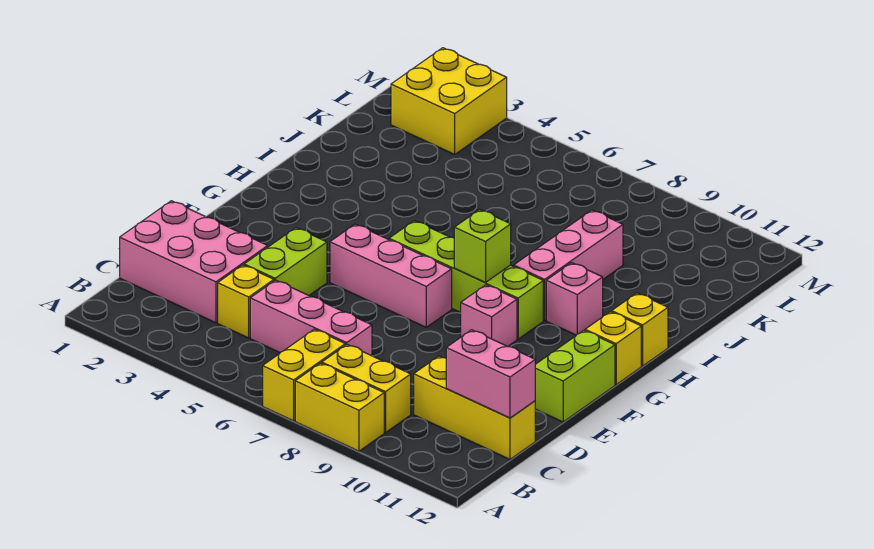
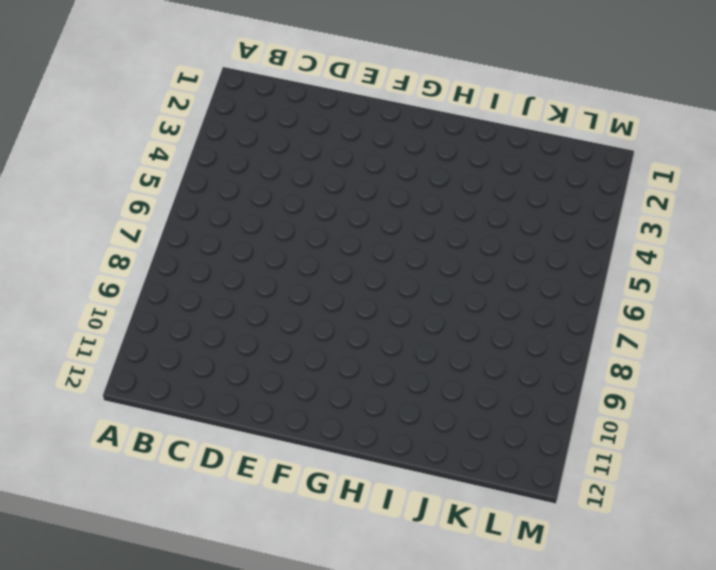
none -> yellow 1x2 brick [263,329,345,421]
none -> yellow 1x2 brick [295,363,384,451]
none -> yellow 1x2 brick [322,345,411,433]

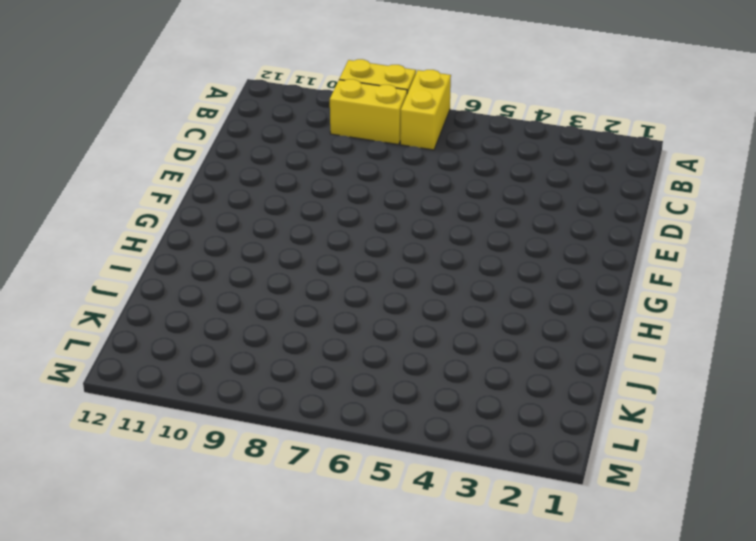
none -> pink 2x3 brick [120,201,268,323]
none -> yellow 1x1 brick [218,265,274,338]
none -> pink 1x3 brick [250,280,372,356]

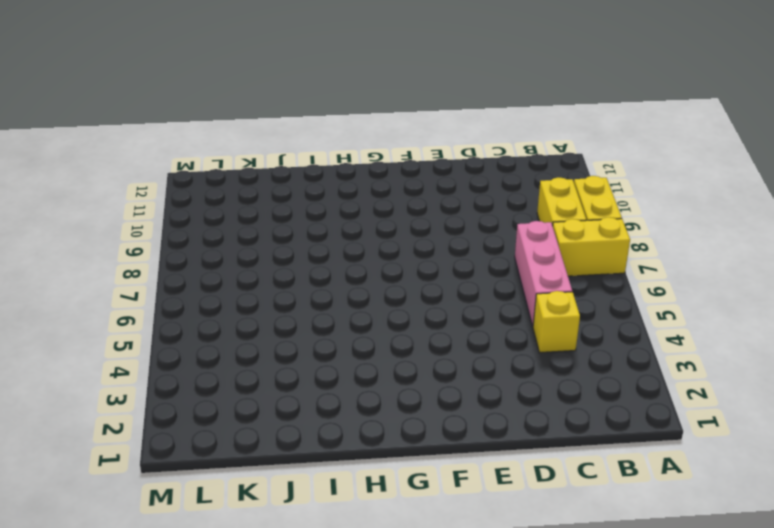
none -> pink 2x3 brick [120,201,268,323]
none -> yellow 1x3 brick [414,356,535,459]
none -> lime 1x2 brick [244,228,327,295]

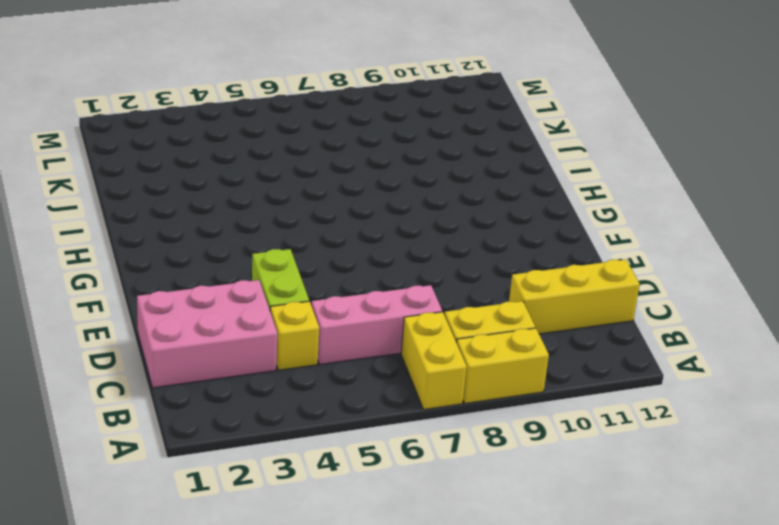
none -> lime 1x2 brick [535,331,615,422]
none -> pink 1x3 brick [330,224,452,327]
none -> pink 1x1 brick [461,285,517,347]

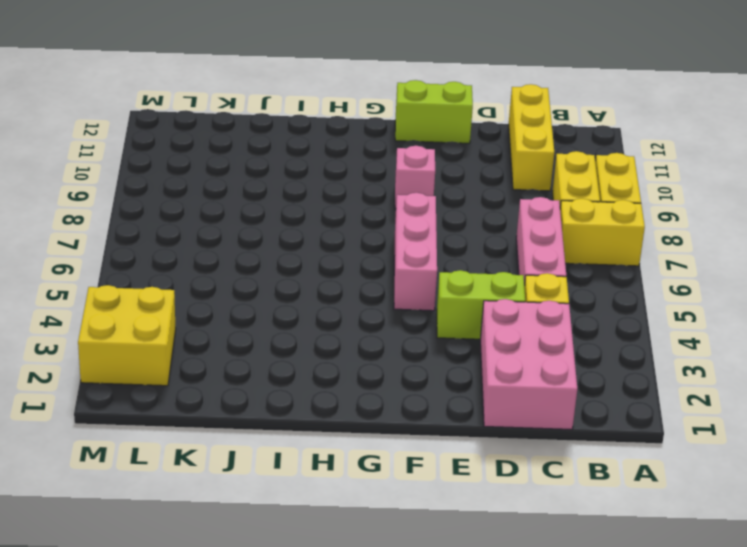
none -> lime 1x4 brick [389,221,543,339]
none -> yellow 1x1 brick [585,312,641,384]
none -> pink 1x3 brick [514,210,623,320]

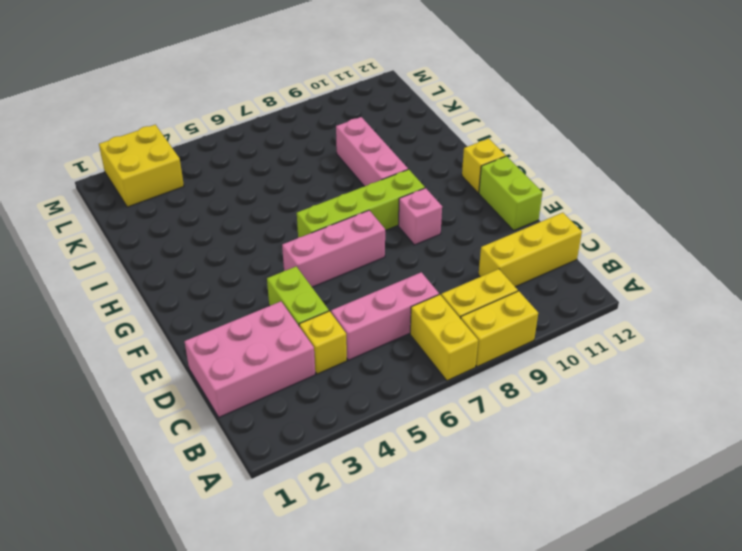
none -> pink 1x1 brick [546,263,603,335]
none -> yellow 1x1 brick [612,293,668,366]
none -> pink 1x2 brick [446,330,535,418]

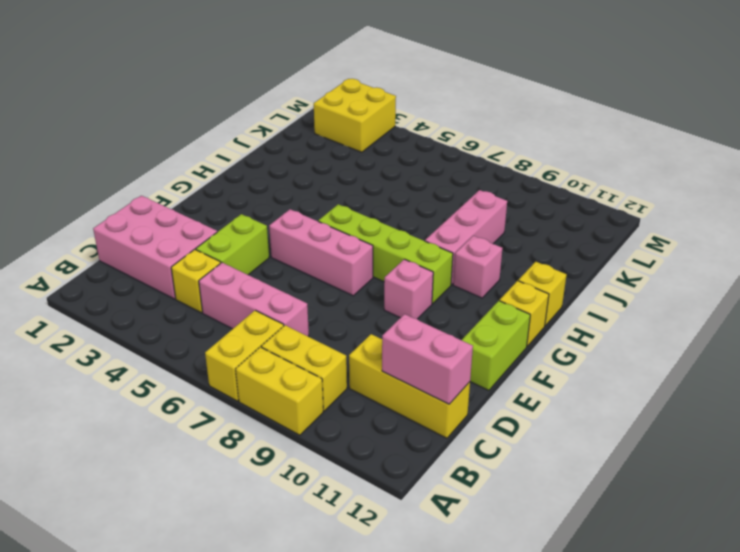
none -> lime 1x1 brick [454,210,511,283]

